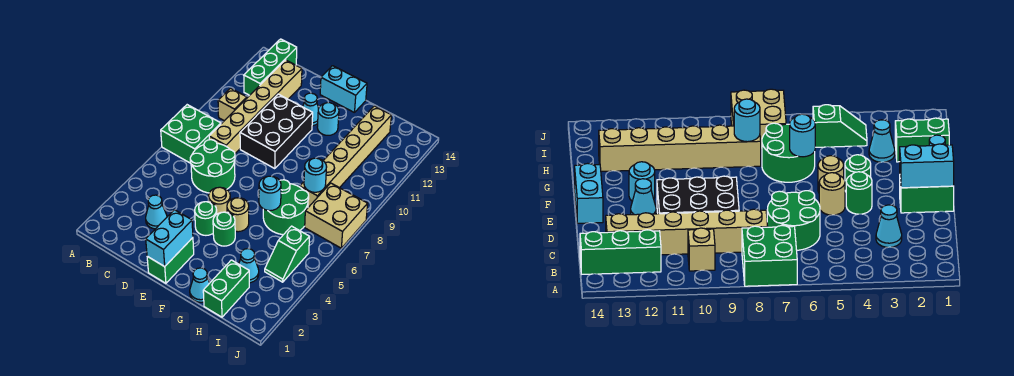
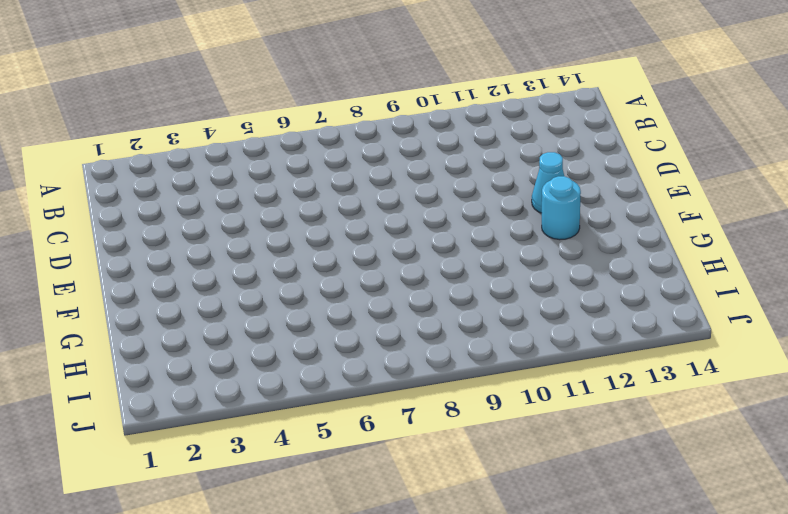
none -> green 2x2 brick [161,105,221,163]
none -> tan 1x1 brick [218,88,247,121]
none -> green 1x3 brick [244,39,297,95]

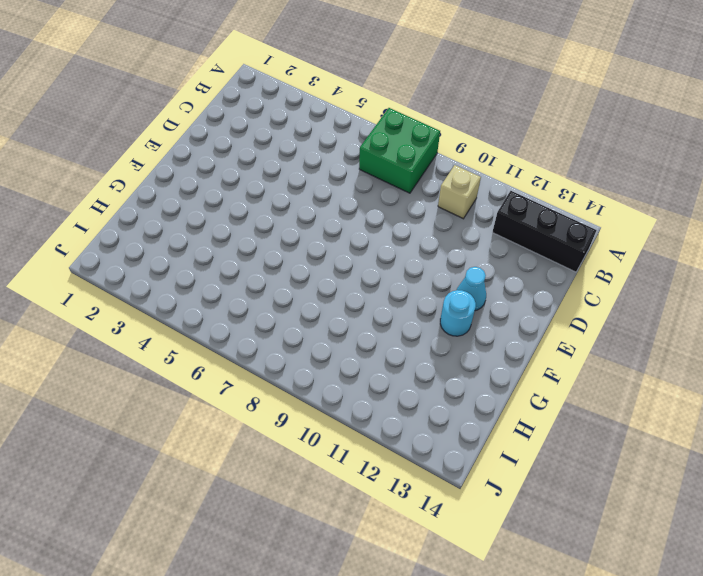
black 1x3 brick [493,191,597,272] -> green 1x3 brick [244,39,297,95]
none -> cyan 1x1 cone [146,195,167,229]
none -> green 2x2 round brick [190,140,235,193]
none -> tan 1x6 brick [209,60,302,153]

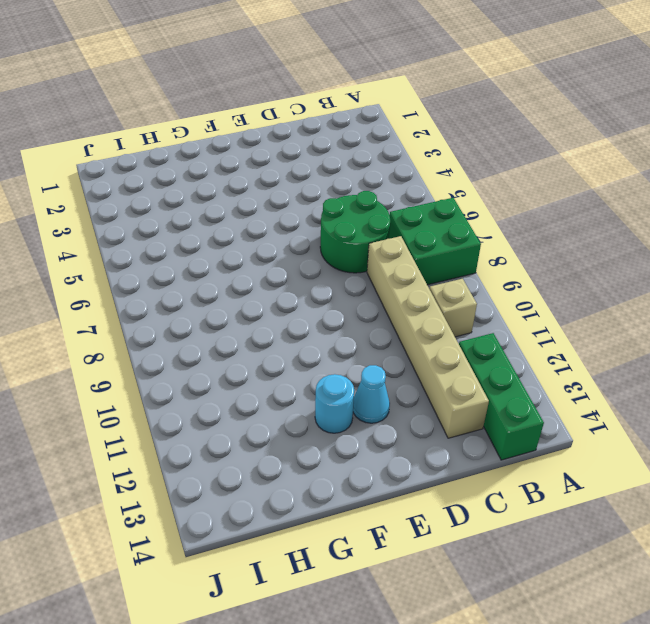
none -> cyan 1x1 cone [146,195,167,229]
none -> black 2x3 brick [240,94,313,169]
none -> green 1x2 brick [147,238,194,283]

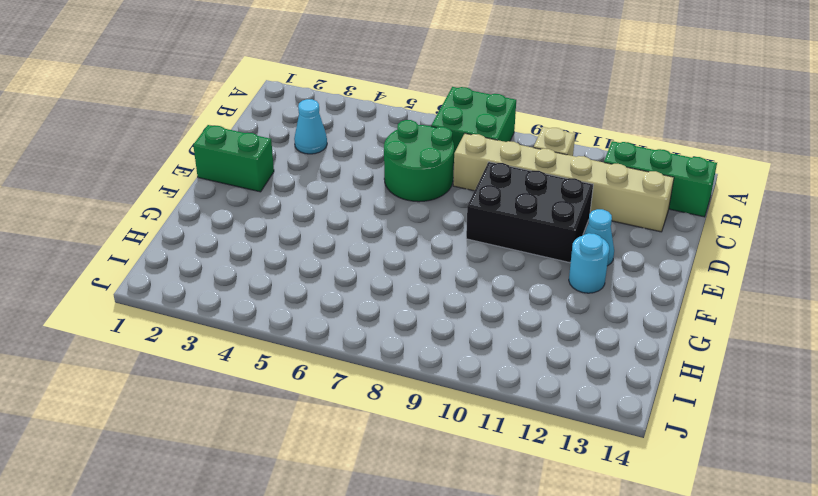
none -> green 1x1 round brick [195,202,217,235]
none -> tan 1x1 round brick [209,187,230,214]
none -> cyan 1x2 brick [320,66,367,113]

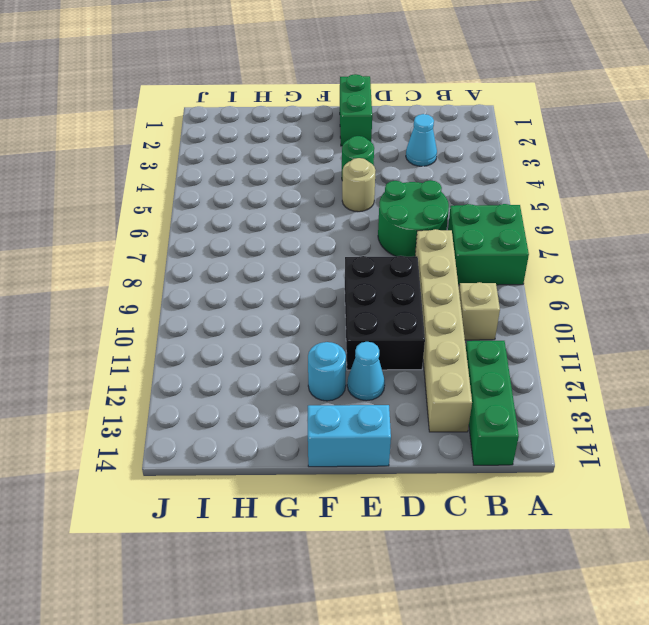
none -> green 1x1 round brick [213,212,235,246]
none -> tan 1x1 round brick [227,198,249,232]
none -> cyan 1x1 cone [190,268,209,302]

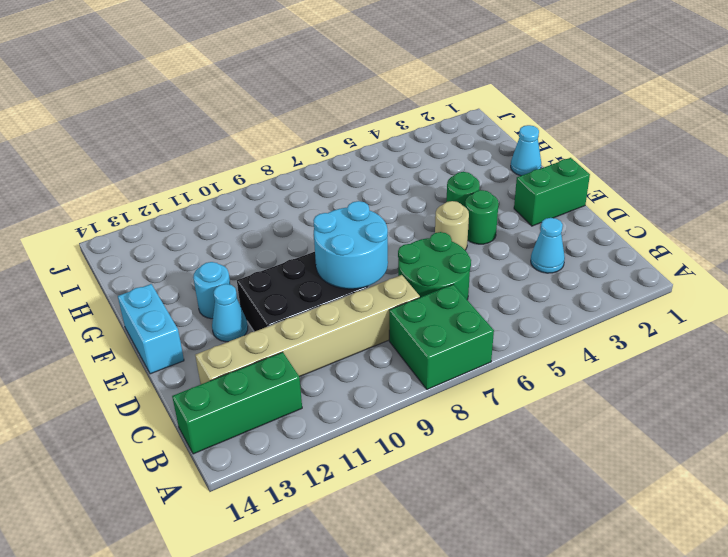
cyan 2x2 round brick [313,201,388,289] -> none
none -> tan 1x1 brick [218,88,247,121]
none -> tan 1x1 round brick [227,198,249,232]
none -> green 2x2 round brick [263,180,309,235]

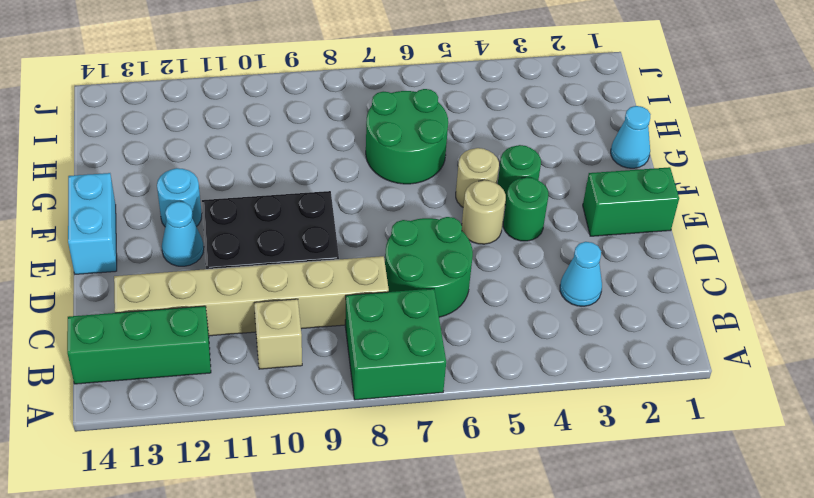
none -> green 1x2 brick [203,260,249,317]
none -> cyan 1x1 cone [239,249,259,283]
none -> tan 1x6 brick [300,106,392,207]

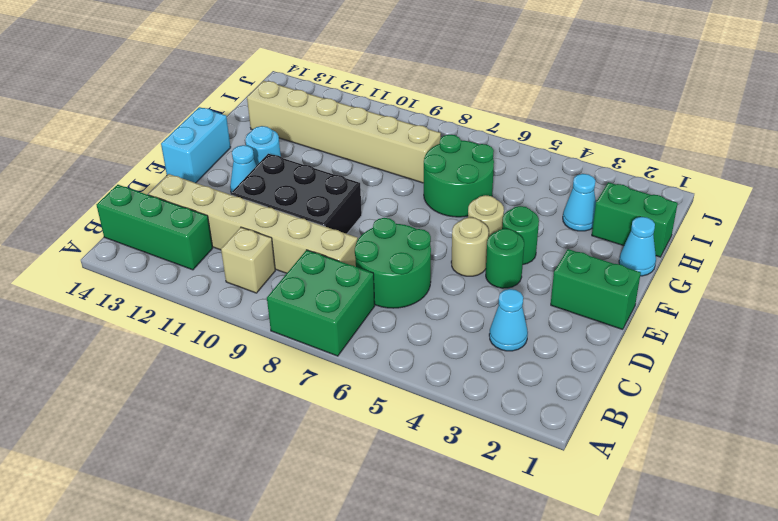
none -> green 1x2 slope [265,226,310,282]
none -> tan 2x2 brick [305,183,368,248]
none -> cyan 1x2 brick [146,210,193,267]

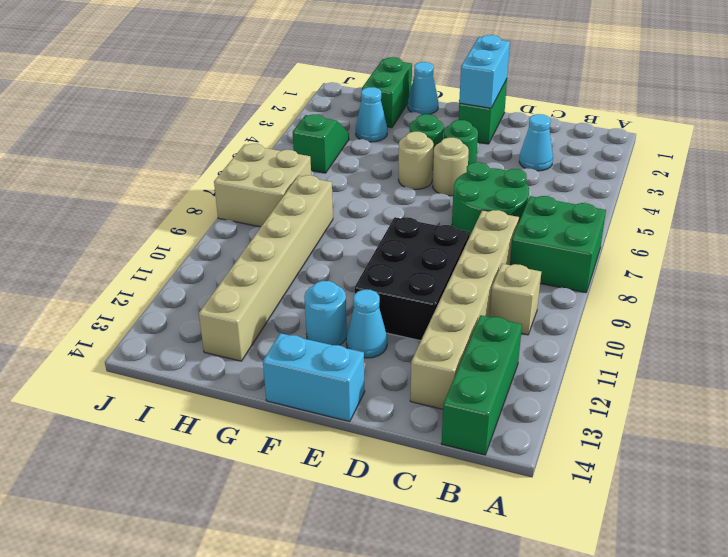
none -> green 2x2 round brick [263,180,309,235]
none -> cyan 1x1 round brick [259,176,281,211]
none -> cyan 1x1 round brick [304,158,327,192]

